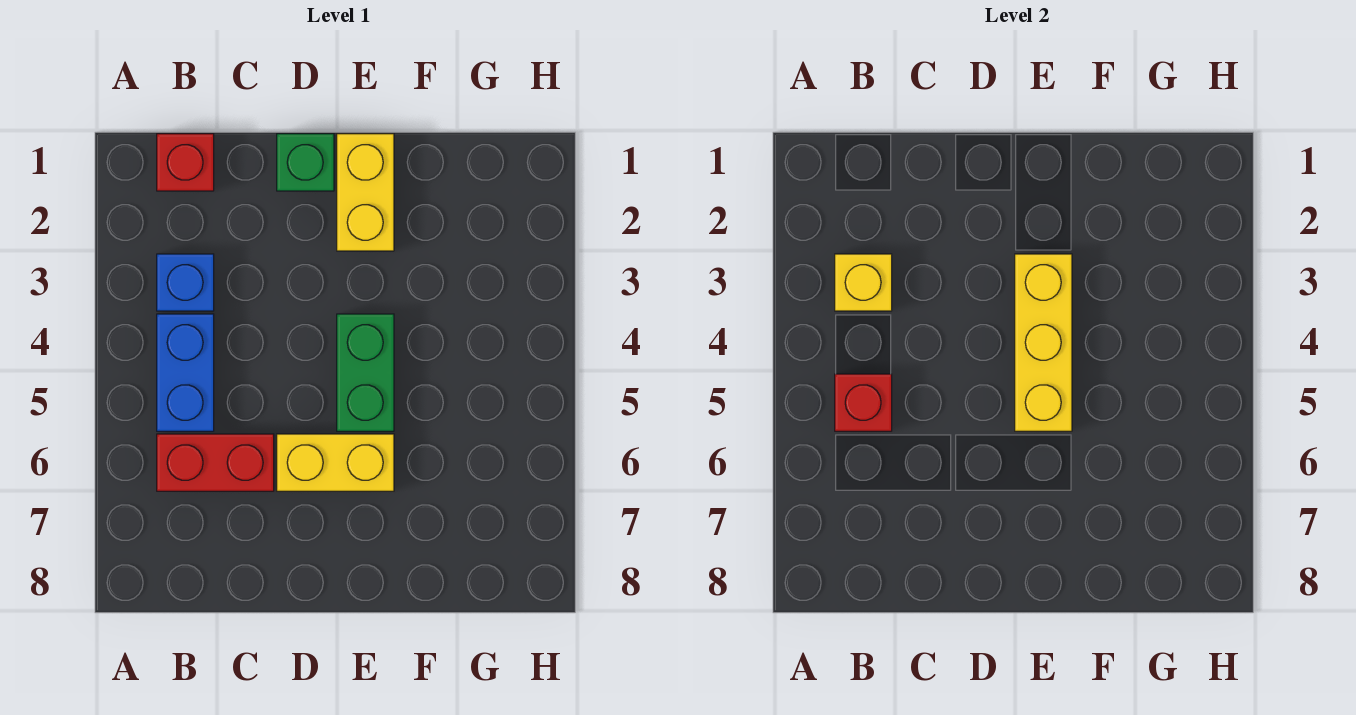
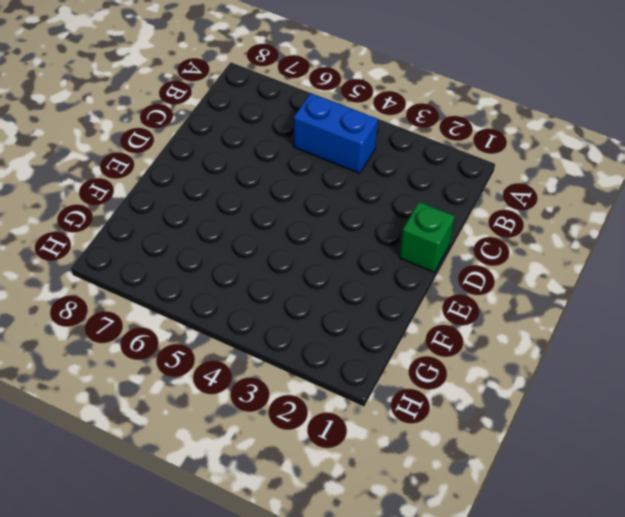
none -> red 1x1 brick [157,134,214,191]
none -> blue 1x1 brick [157,254,214,311]

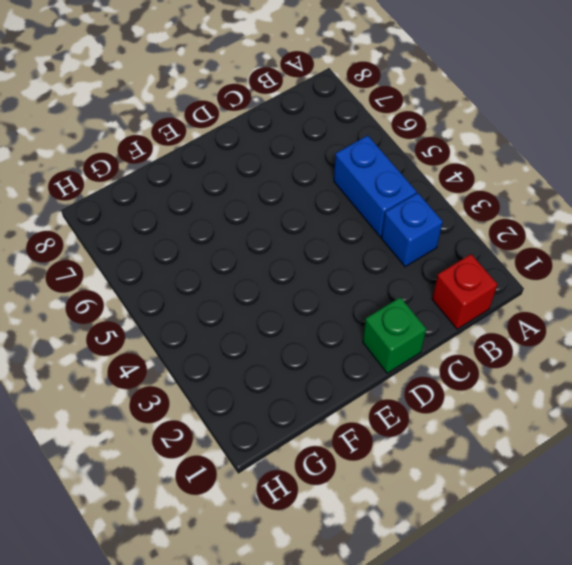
none -> red 1x2 brick [157,434,274,491]
none -> yellow 1x2 brick [277,434,394,491]

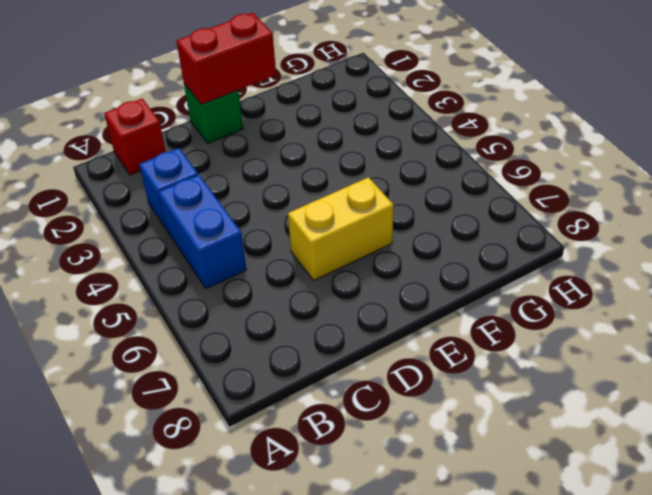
red 1x2 brick [176,13,276,104] -> red 1x2 brick moved to [157,434,274,491]
none -> yellow 1x2 brick [337,134,394,251]
none -> green 1x2 brick [337,314,394,431]

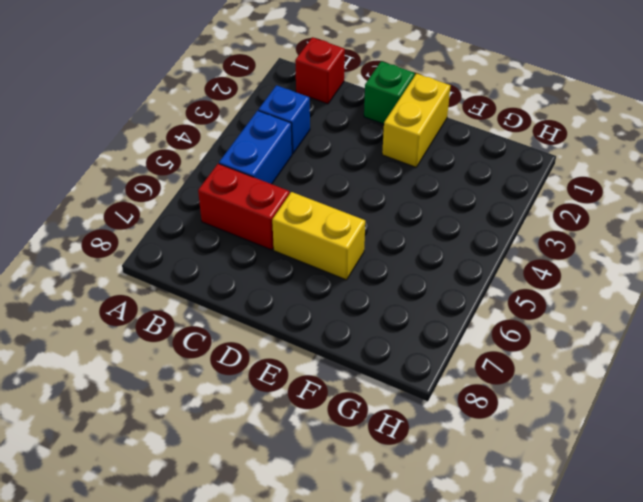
none -> green 1x2 brick [337,314,394,431]
none -> yellow 1x1 brick [835,254,892,311]

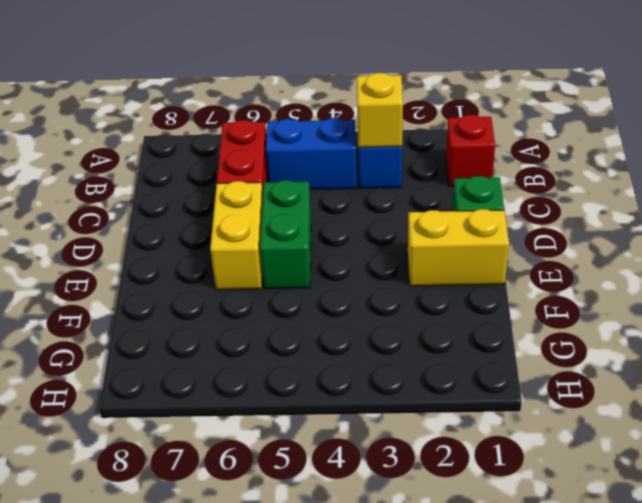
green 1x2 brick [260,180,311,289] -> green 1x2 brick turned to [337,314,394,431]
none -> red 1x1 brick [835,374,892,431]
none -> yellow 1x3 brick [1015,254,1072,431]

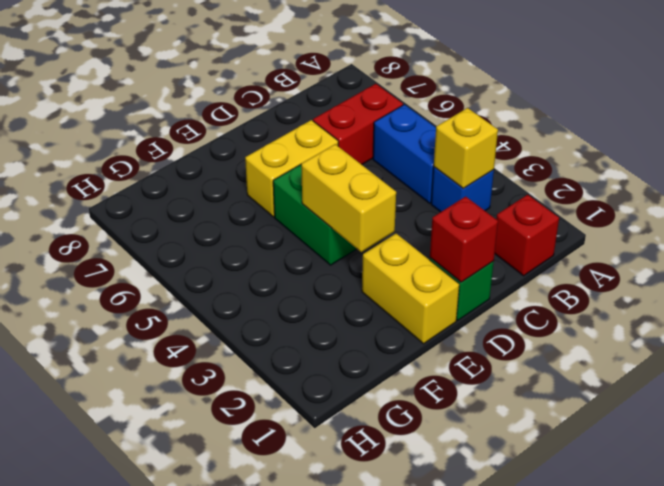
red 1x1 brick [430,197,498,282] -> red 1x1 brick moved to [835,374,892,431]
yellow 1x2 brick [301,144,396,252] -> yellow 1x3 brick [1015,254,1072,431]

